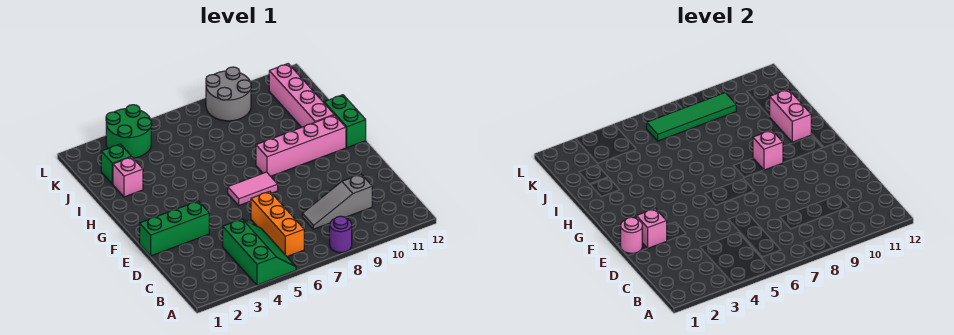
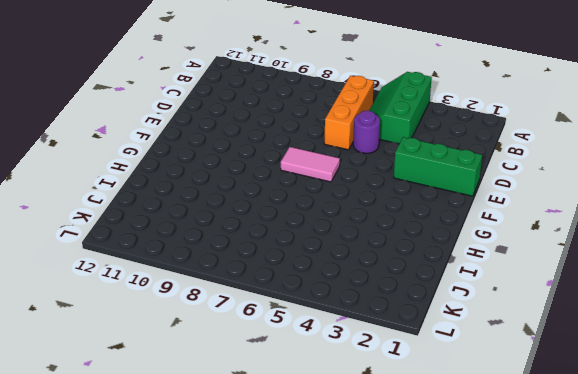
purple 1x1 round brick [353,111,380,153] -> purple 1x1 round brick moved to [330,216,352,253]
none -> grey 1x3 slope [302,174,372,229]
none -> pink 1x4 brick [256,115,346,176]
none -> green 1x2 brick [324,95,366,148]

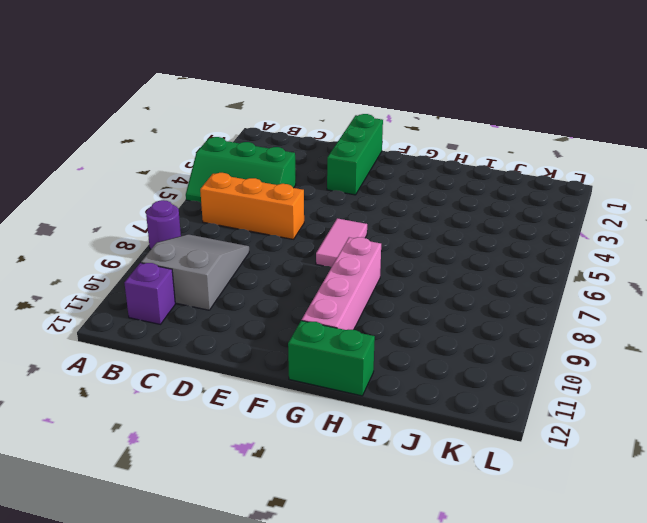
grey 2x3 slope [141,234,249,310] -> grey 1x3 slope [302,174,372,229]
purple 1x1 brick [124,263,175,324] -> none
none -> pink 1x4 brick [269,64,334,127]
none -> pink 1x1 brick [113,157,143,197]
none -> green 1x1 brick [101,144,131,184]

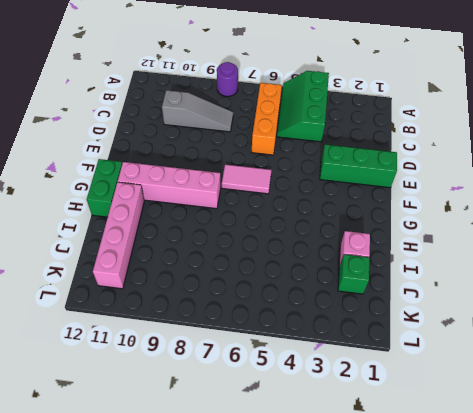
none -> green 2x2 round brick [106,105,152,158]
none -> grey 2x2 round brick [206,67,251,121]
none -> pink 1x1 round brick [621,217,642,254]

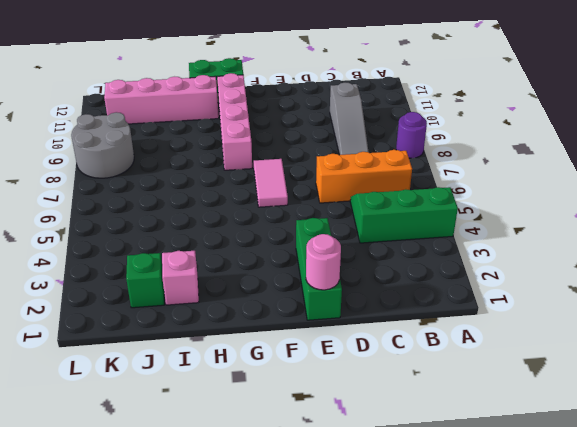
none -> green 2x2 round brick [106,105,152,158]
none -> pink 1x1 brick [636,208,667,248]
none -> pink 1x1 brick [753,130,783,170]

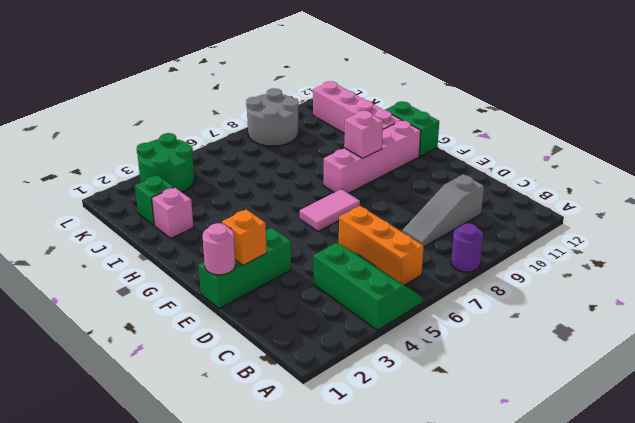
orange 1x1 brick [222,209,267,265] -> pink 1x1 brick [636,208,667,248]
none -> pink 1x2 brick [770,89,811,142]
none -> green 1x4 tile [647,93,736,141]

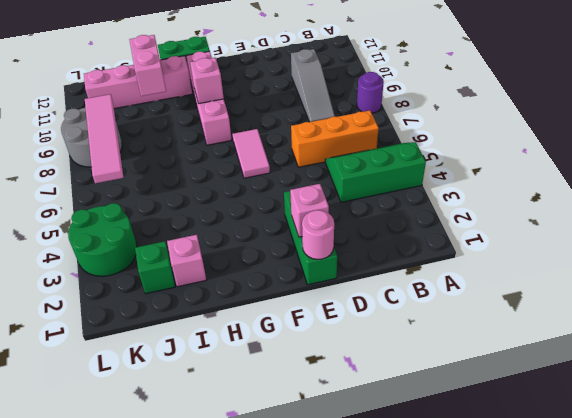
pink 1x2 brick [129,35,166,96] -> pink 1x2 brick turned to [770,89,811,142]
pink 1x4 tile [85,94,124,183] -> green 1x4 tile [647,93,736,141]

